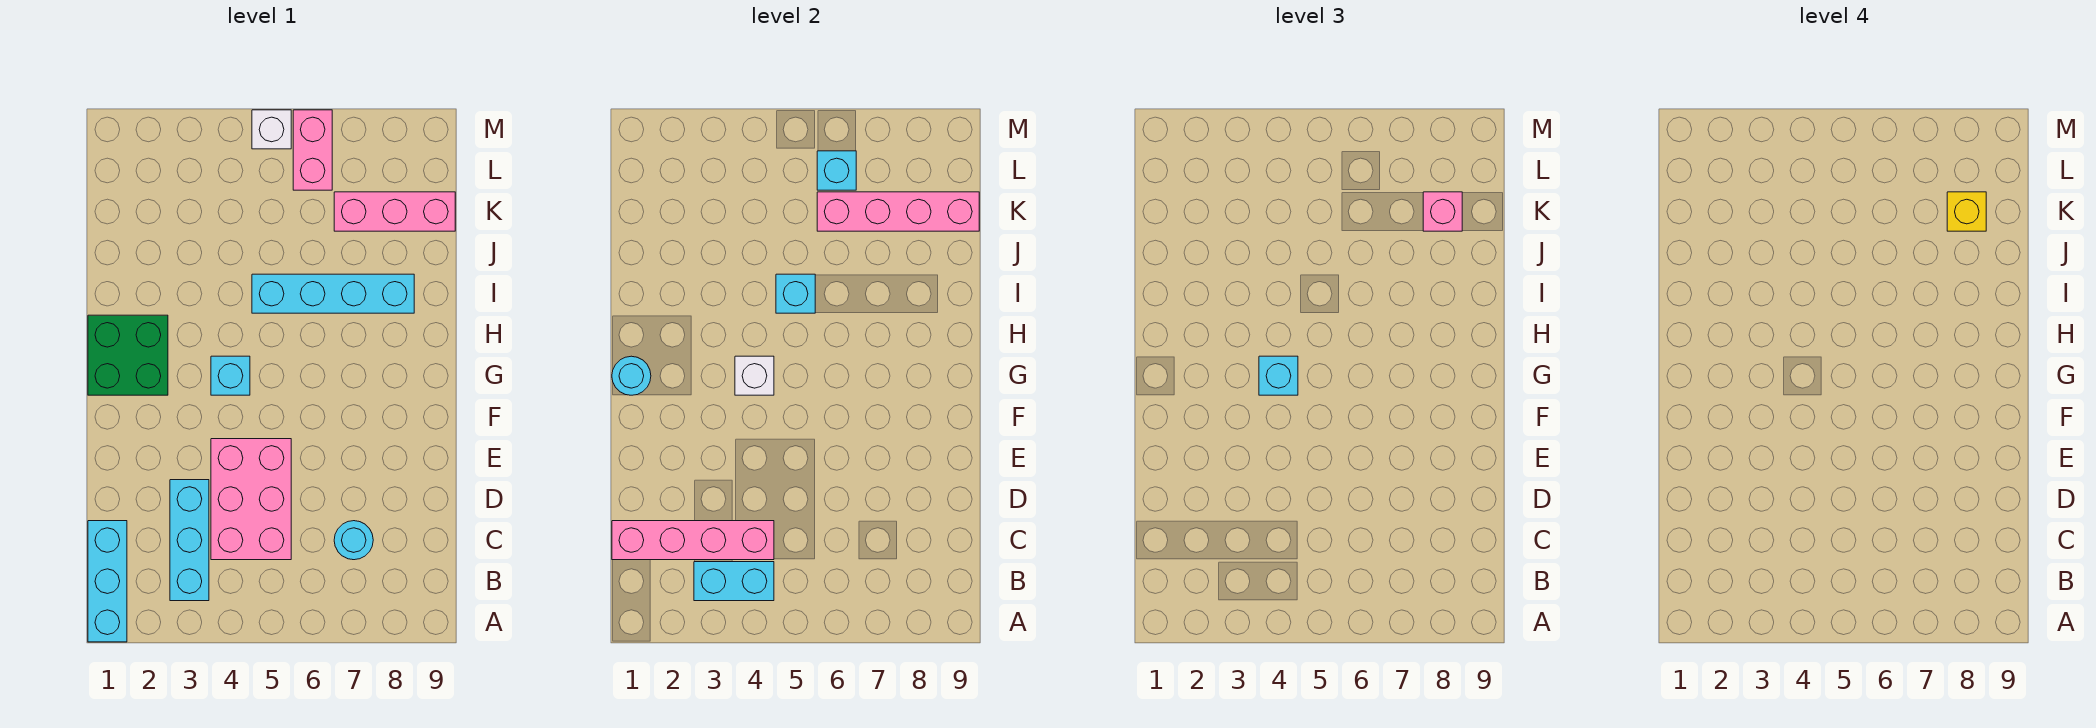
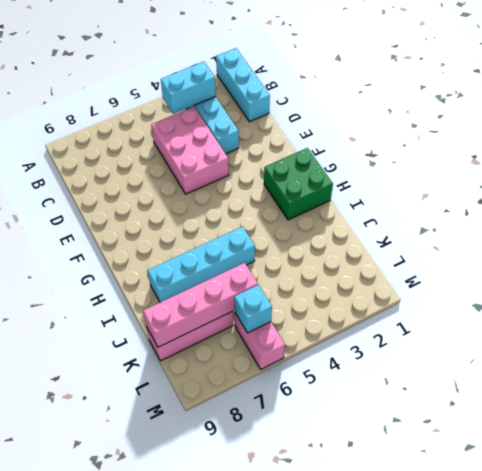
none -> cyan 1x1 round brick [334,521,373,560]
none -> cyan 1x1 brick [211,356,250,395]
none -> white 1x1 brick [252,110,291,149]

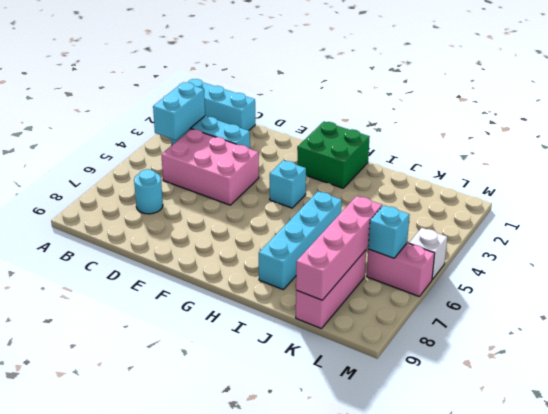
none -> pink 1x4 brick [612,521,774,560]
none -> cyan 1x1 round brick [612,356,651,395]
none -> white 1x1 brick [735,356,774,395]

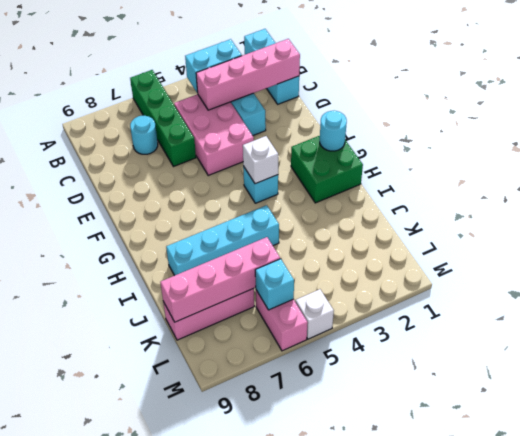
green 1x4 brick [130,70,196,167] -> none
none -> cyan 1x1 brick [776,274,815,313]
none -> cyan 1x1 brick [1259,356,1298,395]
none -> pink 1x1 brick [1423,192,1462,231]

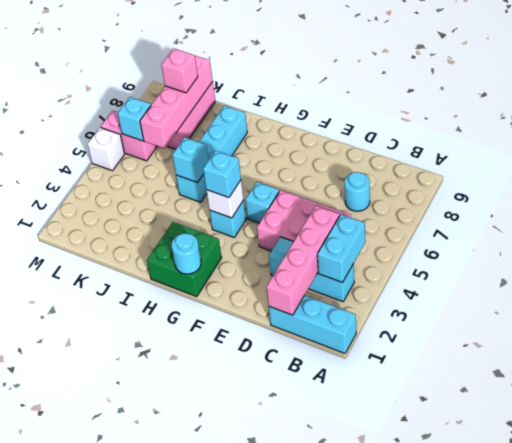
cyan 1x1 brick [245,182,279,223] -> none
none -> yellow 1x1 brick [1947,192,1986,231]

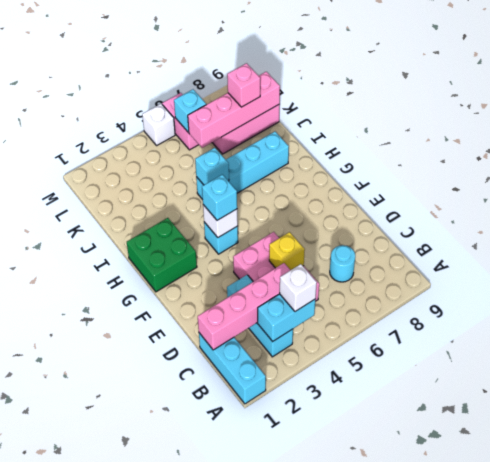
white 1x1 brick [280,264,317,311] -> none
yellow 1x1 brick [269,232,305,270] -> yellow 1x1 brick moved to [1947,192,1986,231]
none -> cyan 1x1 round brick [612,356,651,395]

